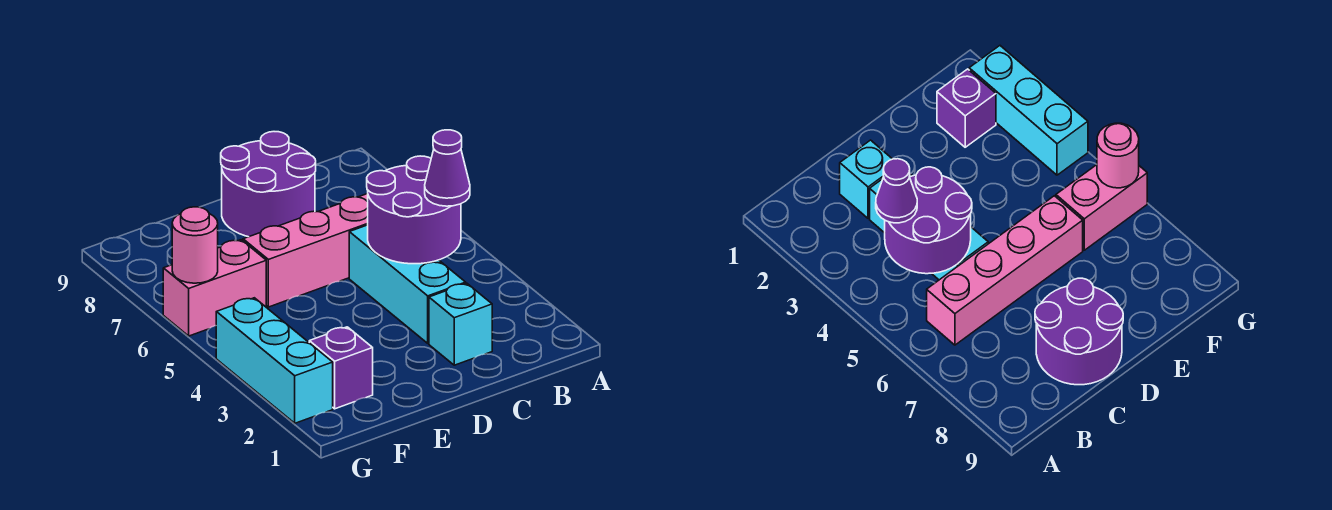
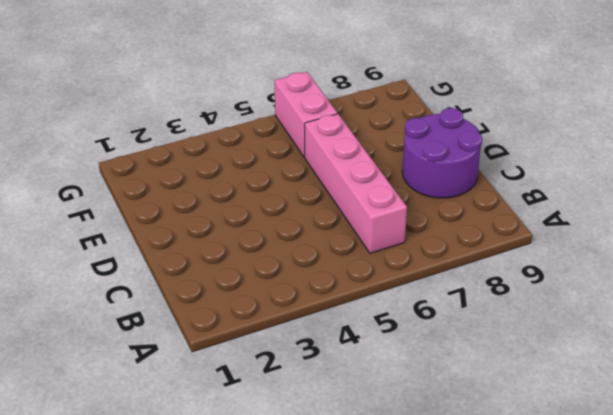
none -> cyan 1x1 brick [429,283,492,365]
none -> cyan 1x3 brick [349,225,466,343]

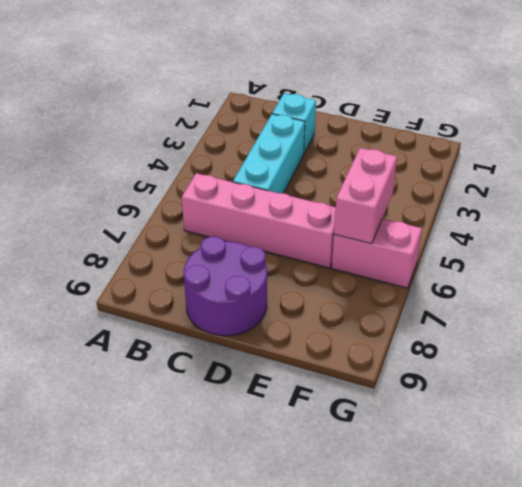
pink 1x2 brick [334,148,397,244] -> none
none -> purple 1x1 brick [309,327,373,409]
none -> cyan 1x3 brick [216,298,333,423]

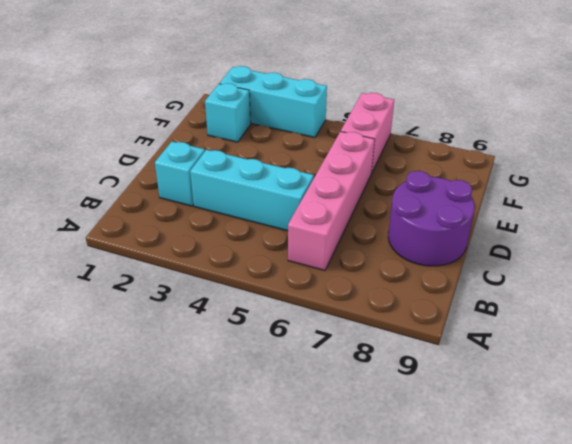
cyan 1x1 brick [205,83,251,142] -> purple 1x1 brick [309,327,373,409]
none -> purple 2x2 round brick [367,156,461,264]
none -> pink 1x1 round brick [172,207,218,283]

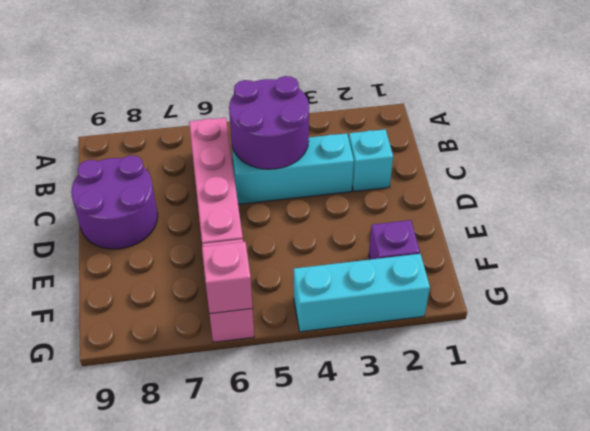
pink 1x1 brick [202,242,253,314] -> pink 1x1 round brick [172,207,218,283]
none -> purple 1x1 cone [425,130,470,206]

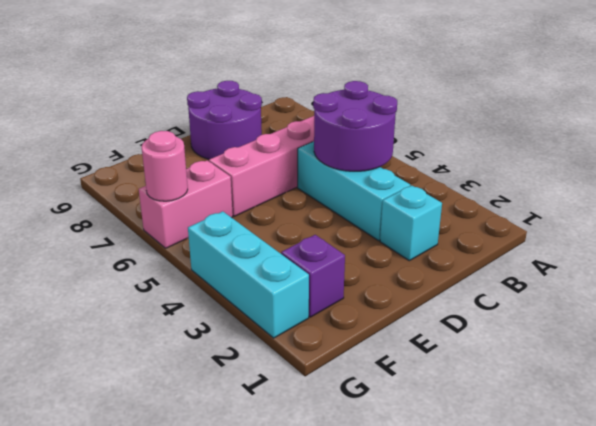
none -> purple 1x1 cone [425,130,470,206]

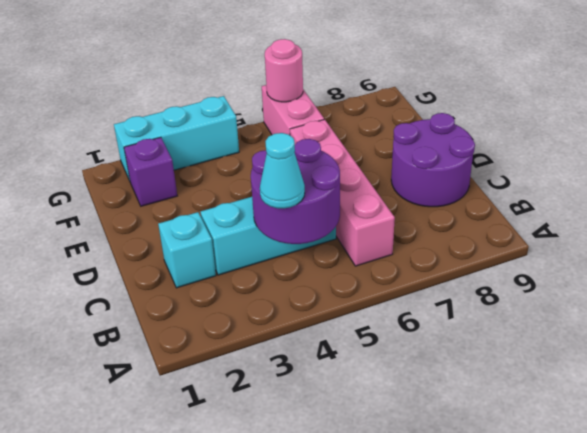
cyan 1x1 cone [260,133,305,208] -> purple 1x1 cone [425,130,470,206]

